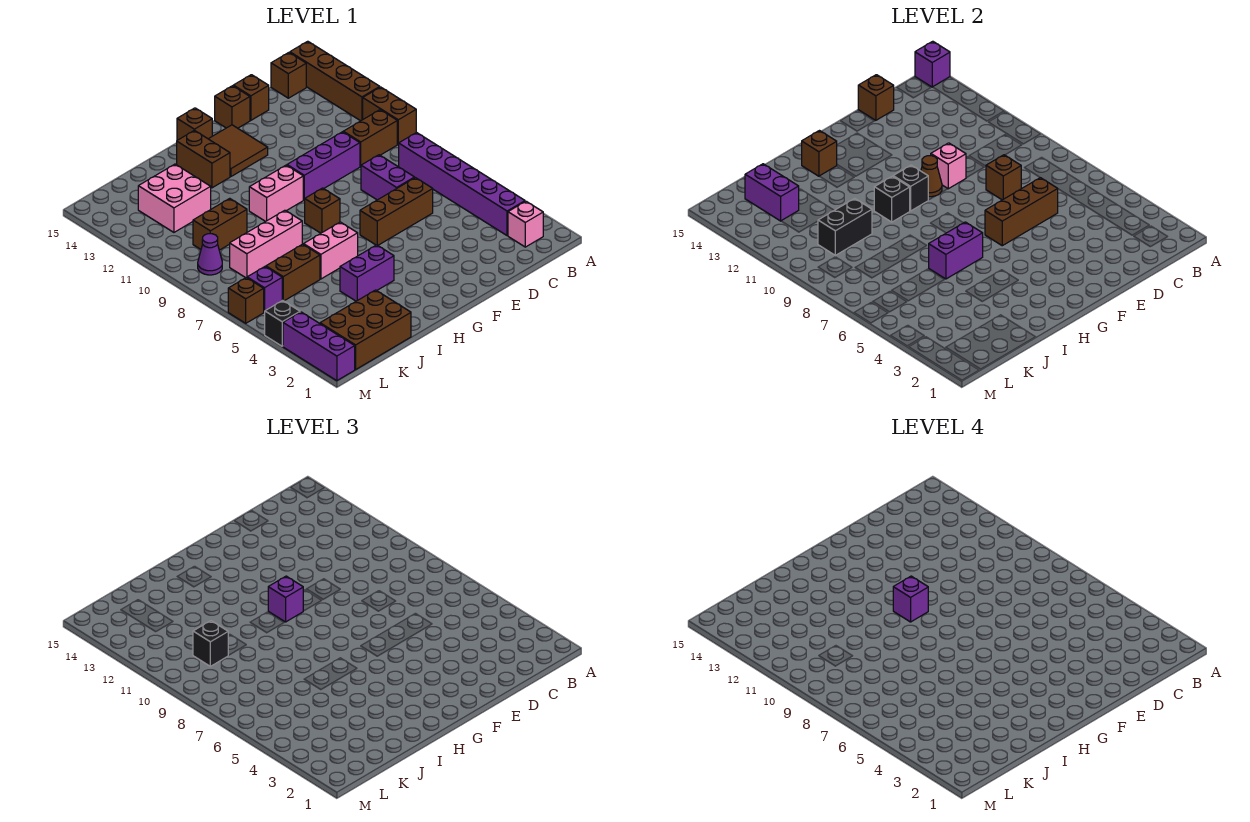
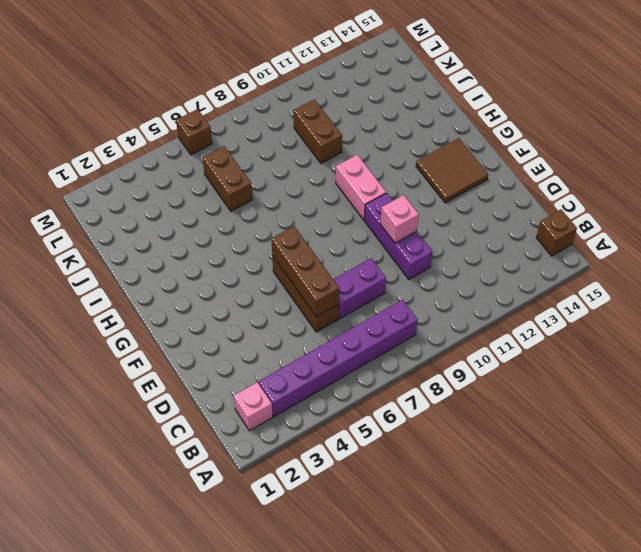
none -> brown 1x2 brick [363,87,416,144]
none -> brown 1x4 brick [290,41,380,121]
none -> brown 1x2 brick [343,110,397,166]
none -> brown 1x1 brick [233,75,269,120]

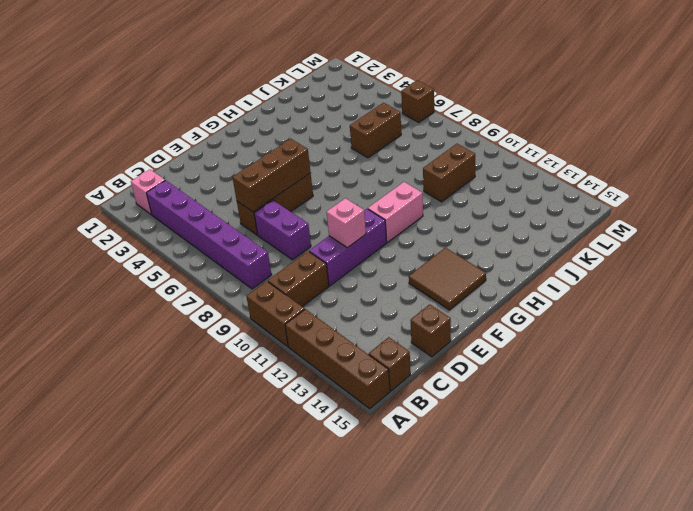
none -> brown 1x1 brick [215,86,250,128]
none -> brown 1x1 brick [305,188,340,233]
none -> brown 1x1 brick [177,108,212,140]
none -> purple 1x2 brick [340,245,394,301]

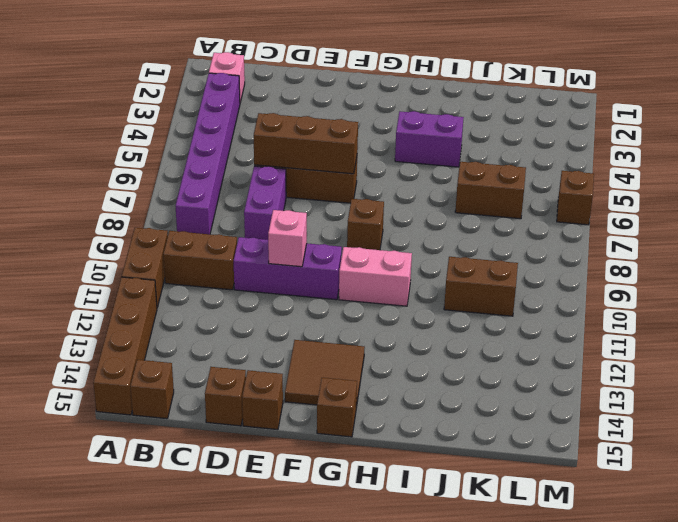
none -> pink 1x2 brick [304,222,358,279]
none -> brown 1x2 brick [177,130,230,188]
none -> pink 1x3 brick [230,210,302,278]
none -> brown 2x3 brick [320,290,411,369]

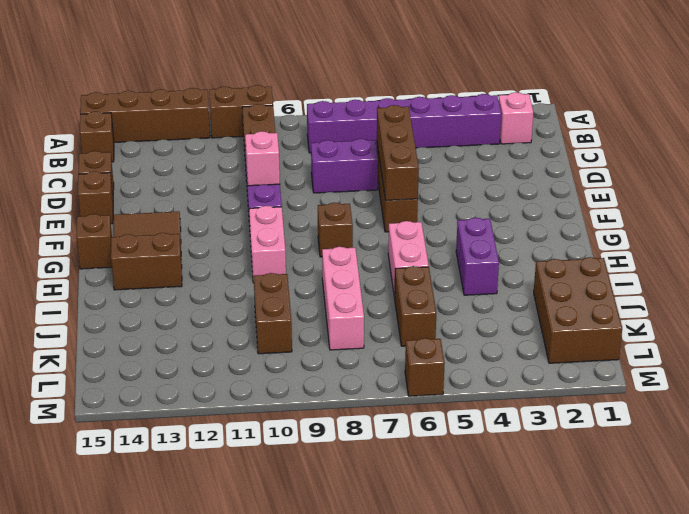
none -> pink 2x2 brick [138,164,211,232]
none -> purple 1x1 brick [247,267,282,312]
none -> purple 1x1 cone [198,234,222,275]
none -> purple 1x3 brick [283,312,355,381]

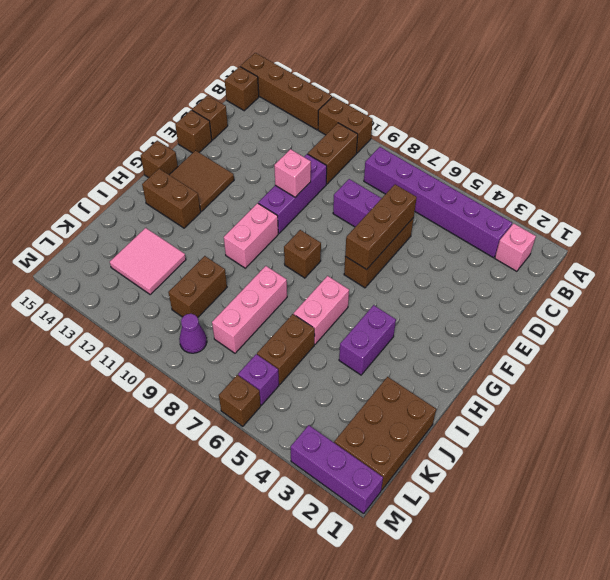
pink 2x2 tile [110,228,186,294] -> pink 2x2 brick [138,164,211,232]
none -> black 1x1 brick [265,300,300,346]
none -> purple 1x1 brick [915,41,950,87]
none -> brown 1x1 brick [986,155,1021,200]
none -> brown 1x1 brick [858,75,894,120]

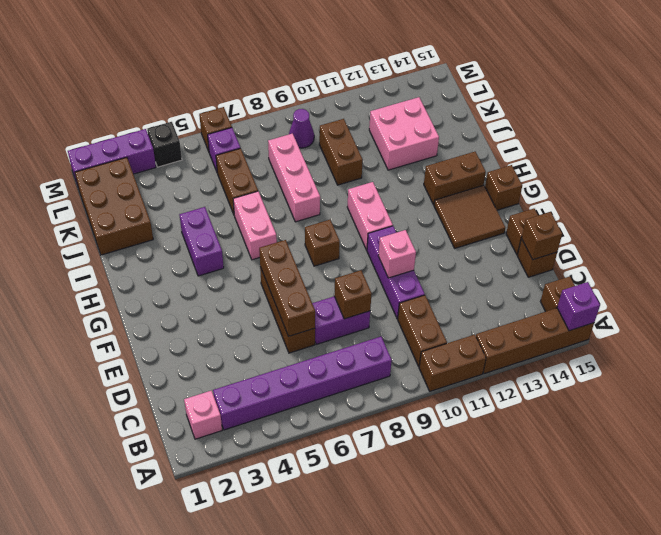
none -> brown 1x1 cone [921,156,942,197]
none -> black 1x1 brick [893,165,928,211]
none -> purple 1x2 brick [929,222,983,279]
none -> black 1x1 brick [874,176,910,222]

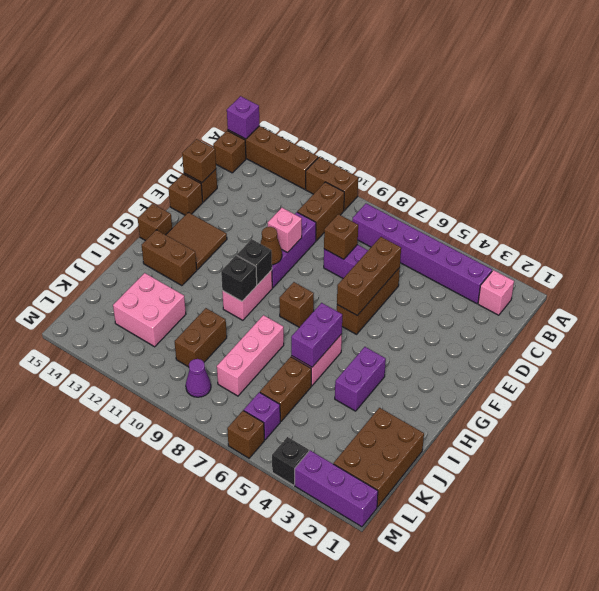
none -> brown 1x1 brick [802,131,837,176]
none -> black 1x2 brick [818,198,872,255]
none -> purple 1x2 brick [745,164,799,221]
none -> purple 1x1 brick [268,576,303,622]

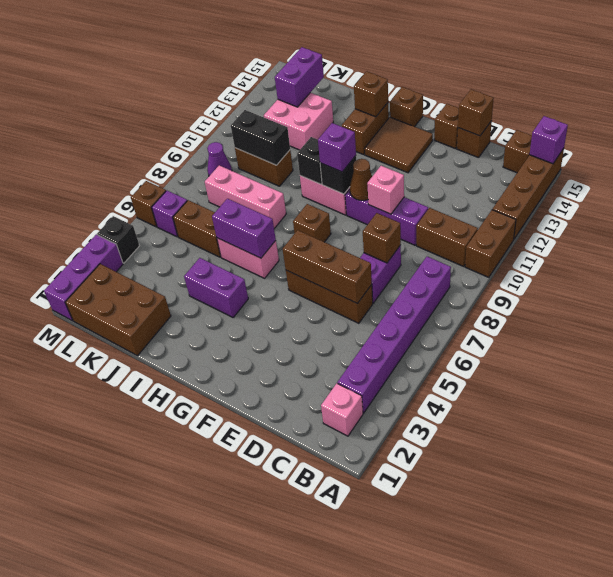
none -> black 1x1 brick [193,621,228,666]
none -> purple 1x1 brick [893,576,928,622]

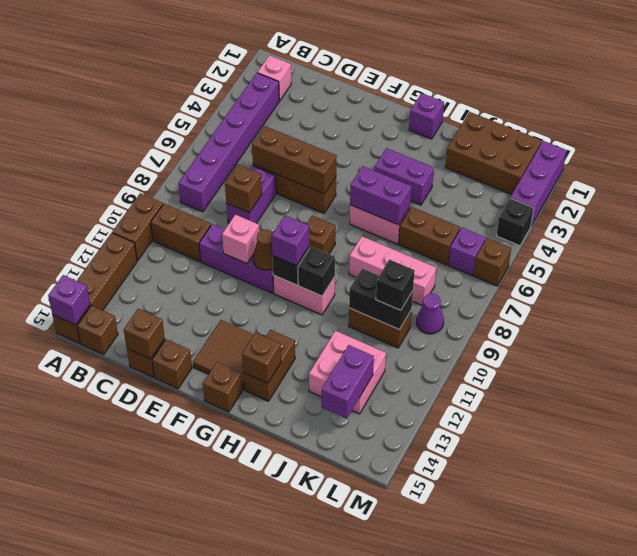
purple 1x1 brick [409,93,444,139] -> purple 1x1 brick moved to [893,576,928,622]

